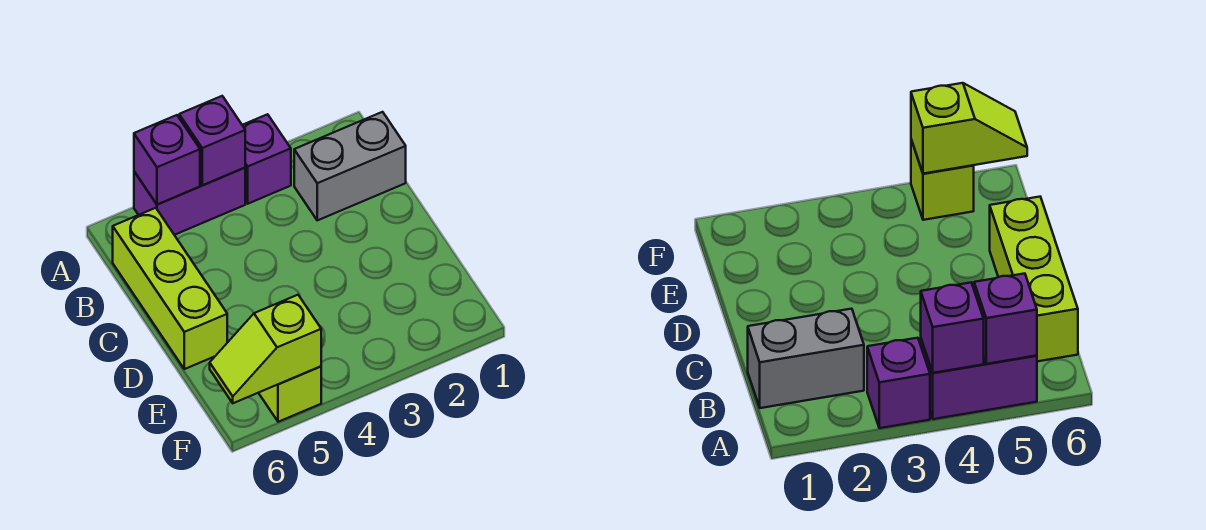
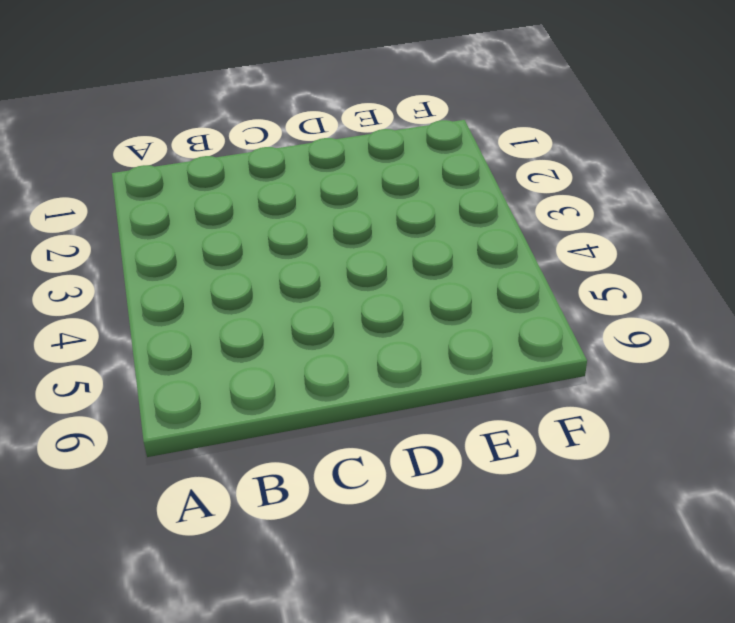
none -> purple 1x1 brick [243,114,291,204]
none -> purple 1x2 brick [134,168,245,235]

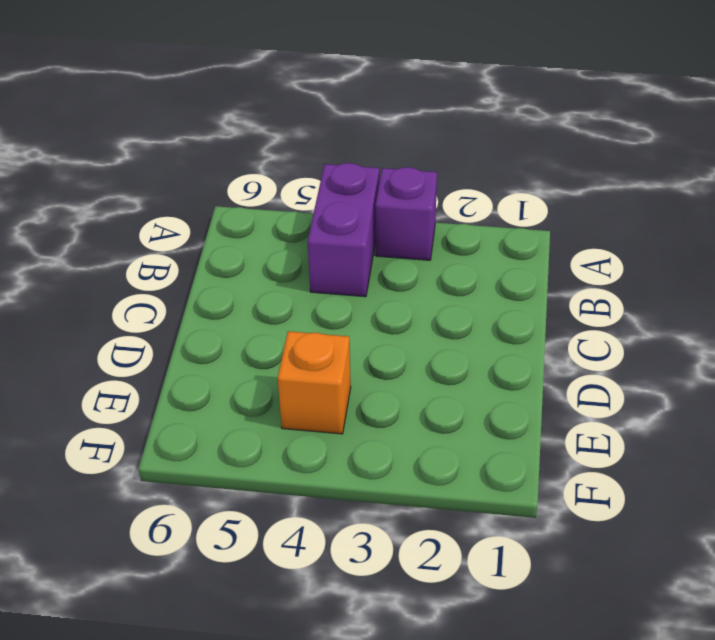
purple 1x2 brick [308,163,379,297] -> purple 1x2 brick turned to [134,168,245,235]
orange 1x1 brick [278,331,351,434] -> none
none -> grey 1x2 brick [294,112,406,220]
none -> lime 1x3 brick [113,208,227,369]

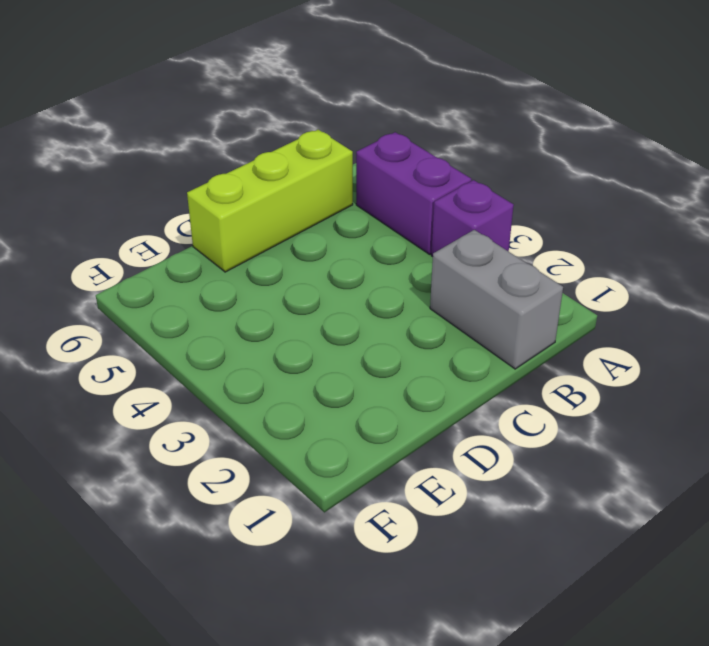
none -> lime 1x1 brick [259,367,321,422]
none -> purple 1x1 brick [179,96,245,185]

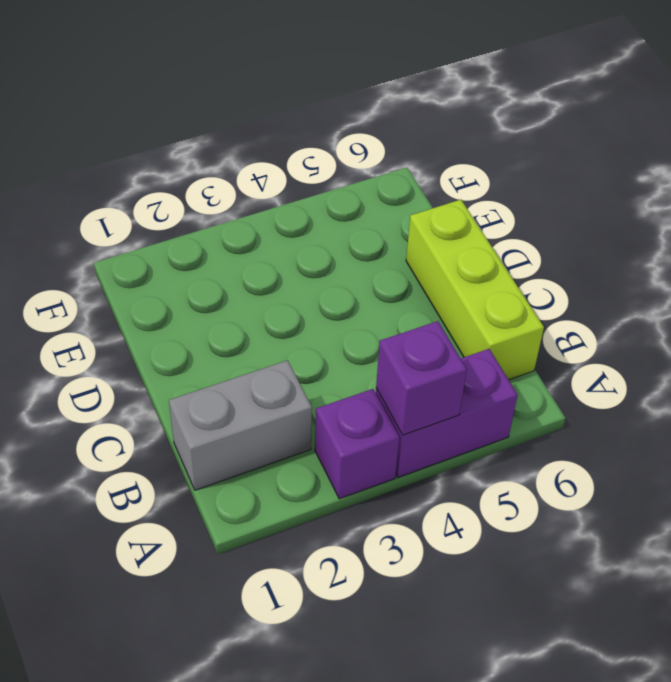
none -> lime 1x1 brick [259,367,321,422]
none -> purple 1x1 brick [134,115,200,205]

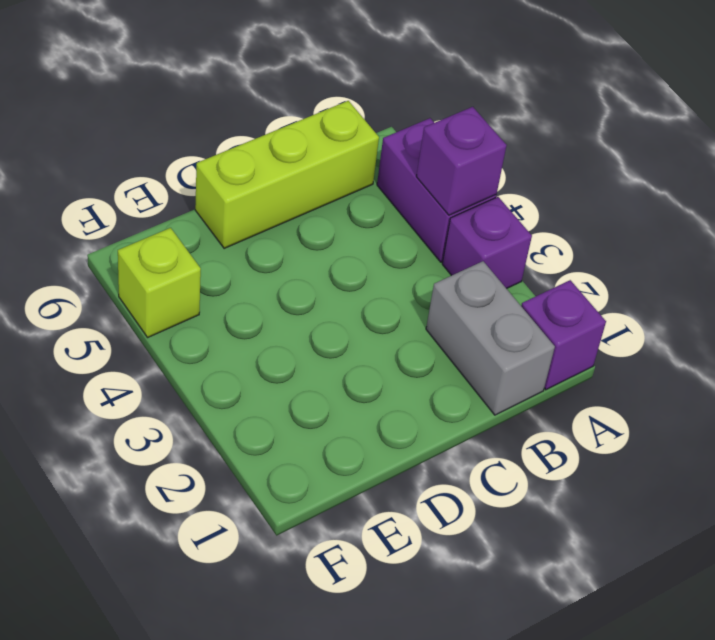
purple 1x1 brick [521,280,606,390] -> purple 1x1 brick moved to [134,115,200,205]
none -> lime 1x2 slope [210,295,321,403]

